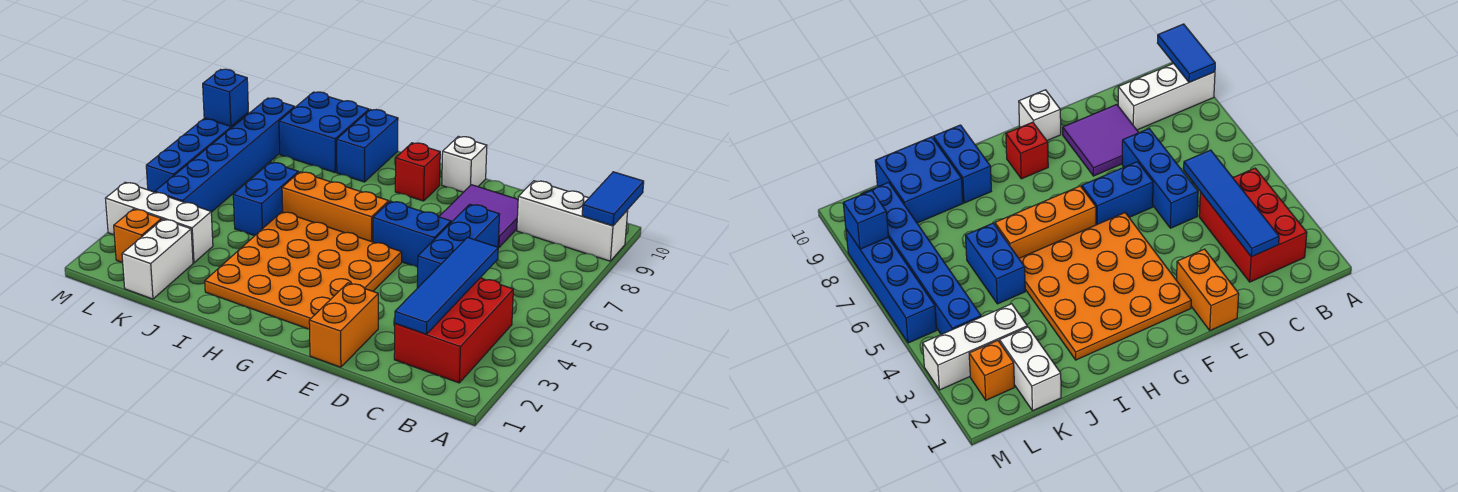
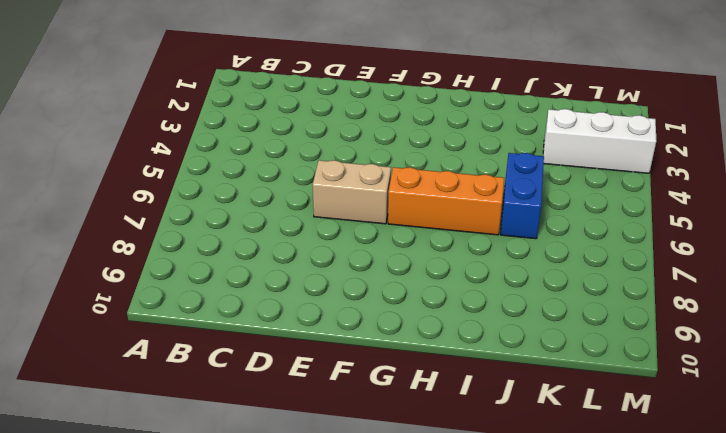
tan 1x2 brick [313,160,391,224] -> blue 1x2 brick [373,201,451,267]
none -> white 1x3 brick [517,181,628,261]
none -> red 2x3 brick [394,278,513,383]
none -> blue 1x3 brick [417,204,500,288]

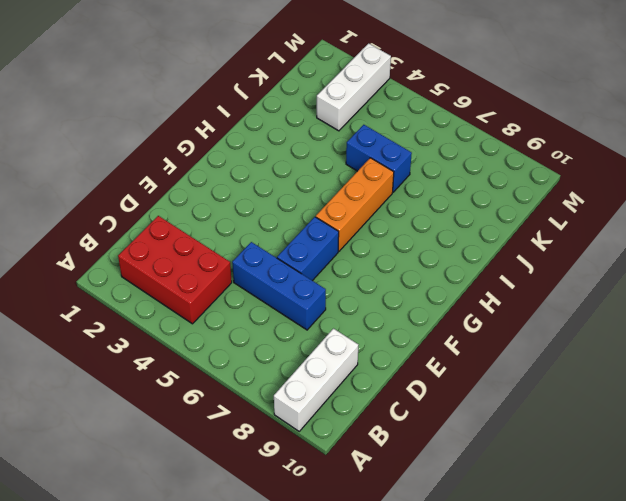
none -> purple 2x2 tile [439,185,518,248]
none -> orange 1x2 brick [309,283,378,367]
none -> orange 4x4 plate [205,212,402,329]

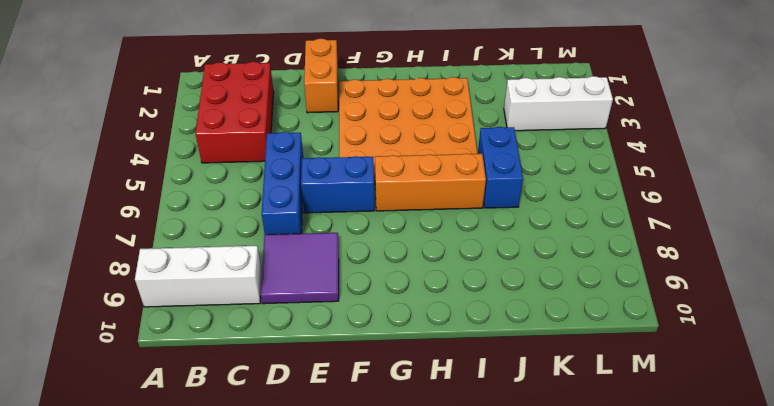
none -> white 1x1 brick [442,136,487,192]
none -> red 1x1 brick [395,143,440,201]
none -> blue 1x2 brick [337,110,398,182]

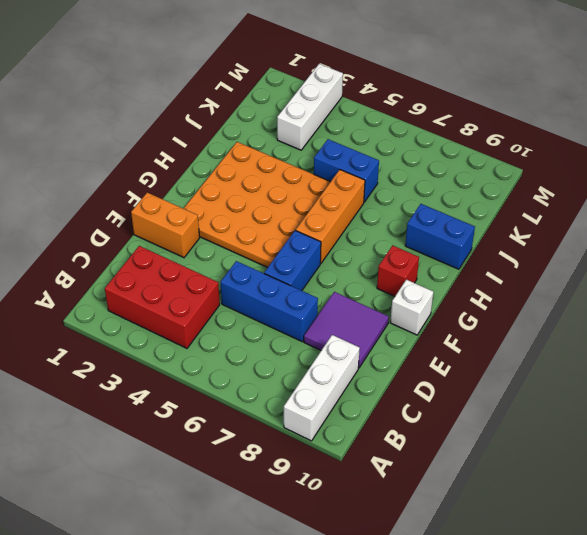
none -> blue 2x2 brick [279,92,369,173]
none -> white 1x2 brick [122,219,193,299]
none -> orange 1x1 brick [114,209,162,263]

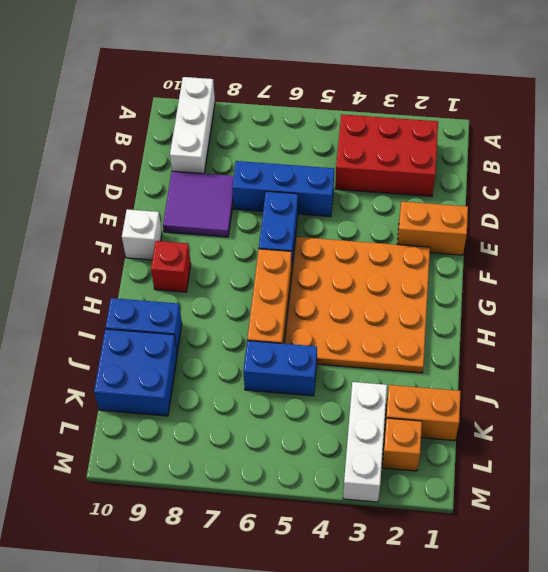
orange 1x2 brick [385,385,461,441] -> white 1x2 brick [122,219,193,299]
none -> blue 1x6 brick [155,98,295,212]
none -> blue 1x4 brick [146,113,249,192]
none -> blue 1x2 tile [582,172,644,226]

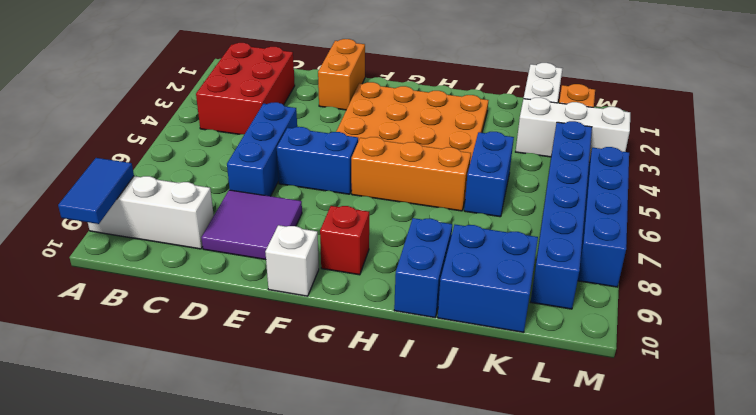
none -> blue 1x4 tile [395,237,498,334]
none -> blue 1x1 brick [203,69,248,126]

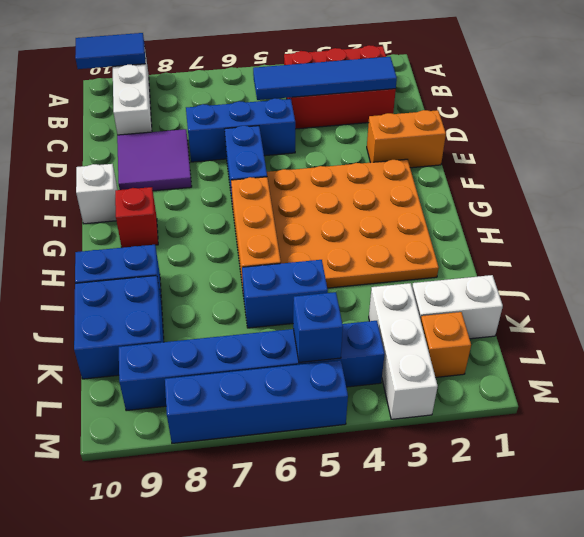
blue 1x1 brick [293,292,343,363] -> blue 1x1 brick moved to [203,69,248,126]

